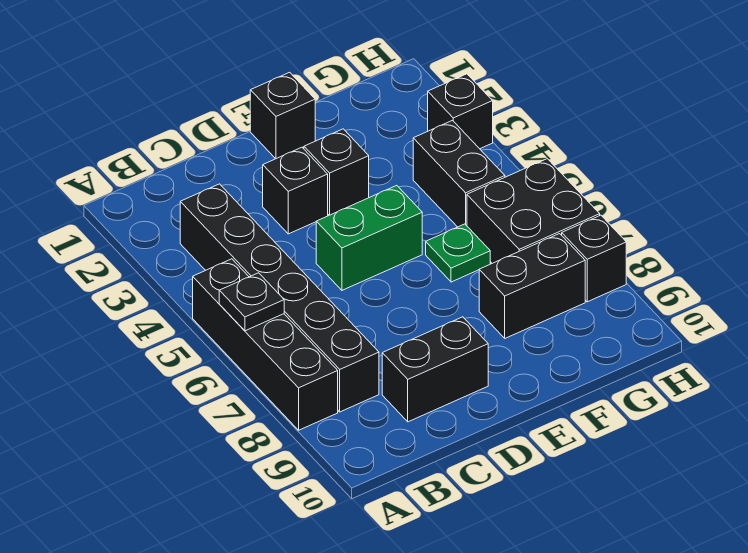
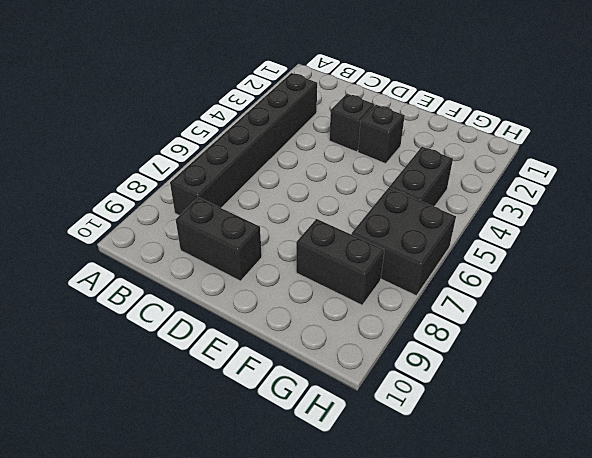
none -> black 1x4 brick [193,259,338,430]
none -> green 1x2 brick [316,186,422,290]
none -> black 1x1 brick [250,72,315,159]

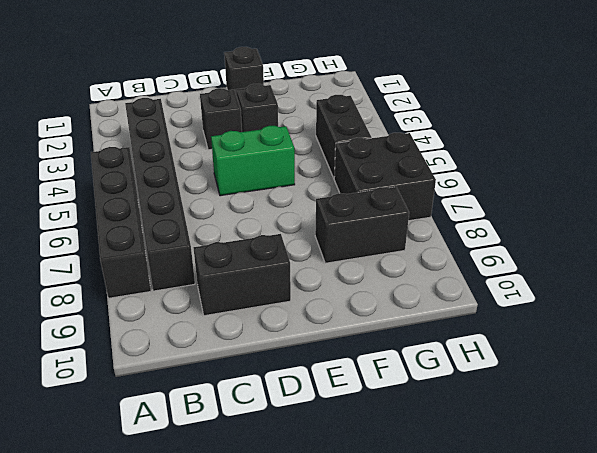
none -> green 1x1 plate [426,224,490,282]
none -> black 1x1 brick [428,74,493,149]
none -> black 1x1 brick [562,215,626,302]

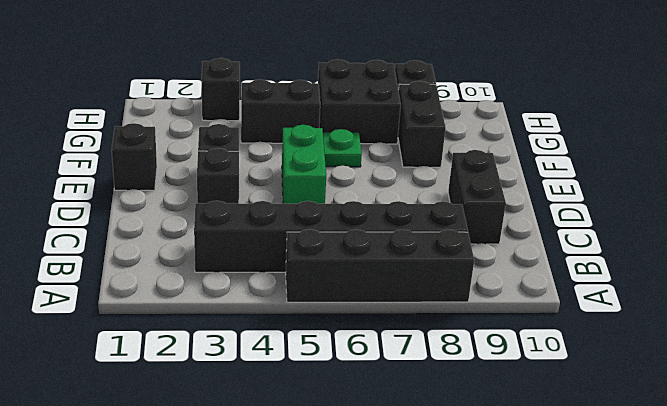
none -> black 1x1 plate [219,273,284,331]

